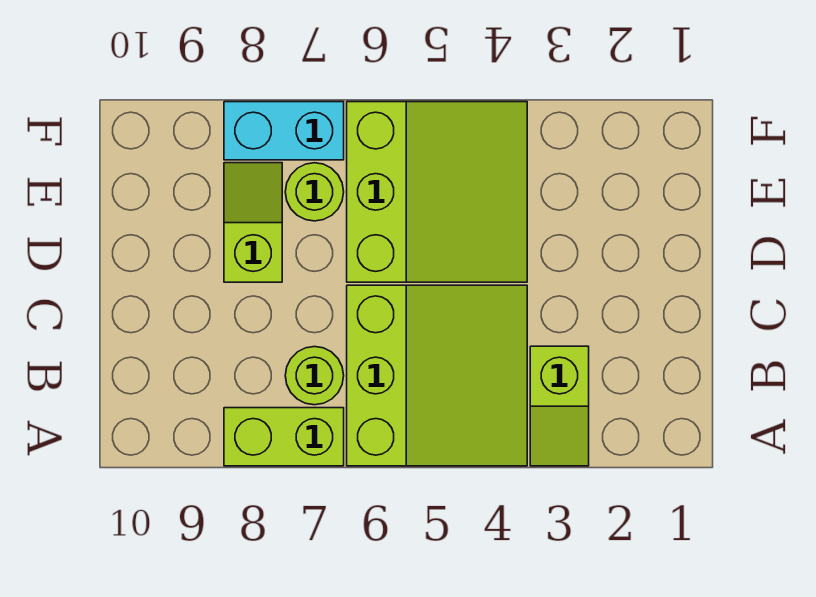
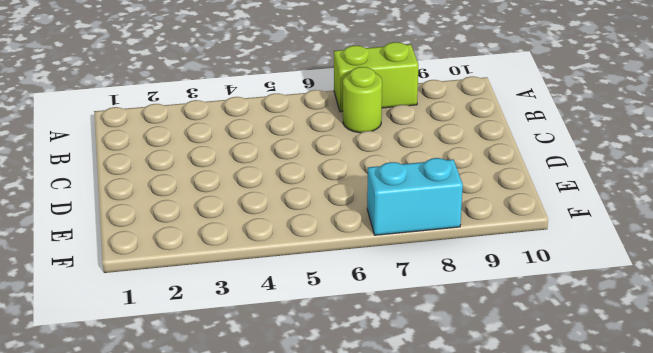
none -> lime 1x2 slope [530,346,589,466]
none -> lime 3x3 slope [347,285,527,466]

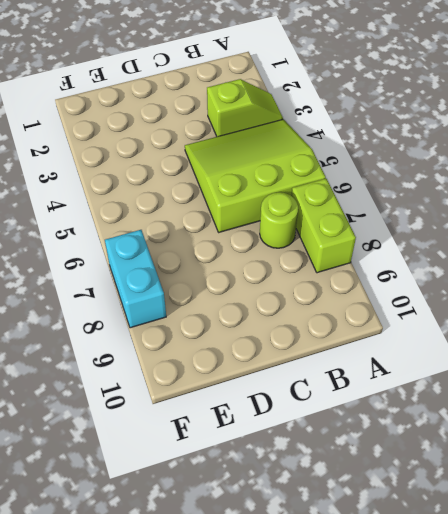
none -> lime 3x3 slope [347,102,527,282]
none -> lime 1x2 slope [224,163,282,282]

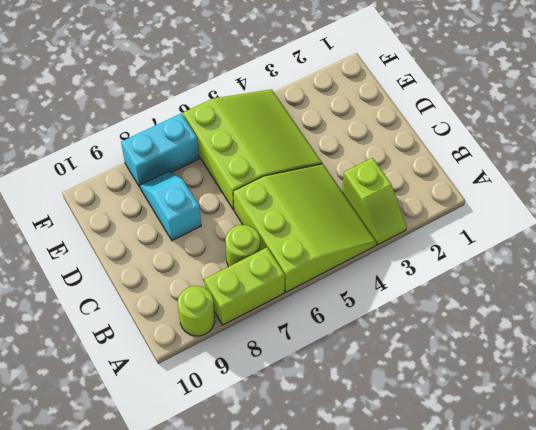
lime 1x1 round brick [178,286,215,336] -> lime 1x1 round brick moved to [285,163,344,221]
cyan 1x2 slope [140,171,201,241] -> lime 1x2 slope [224,163,282,282]

